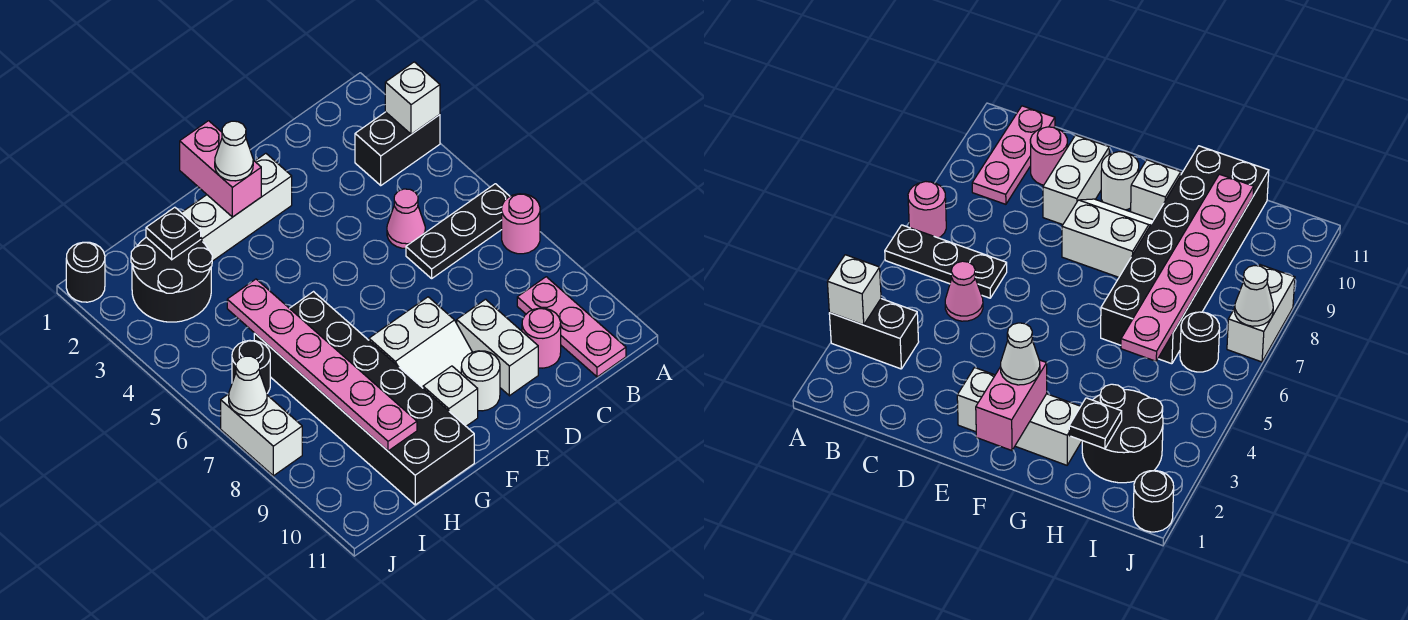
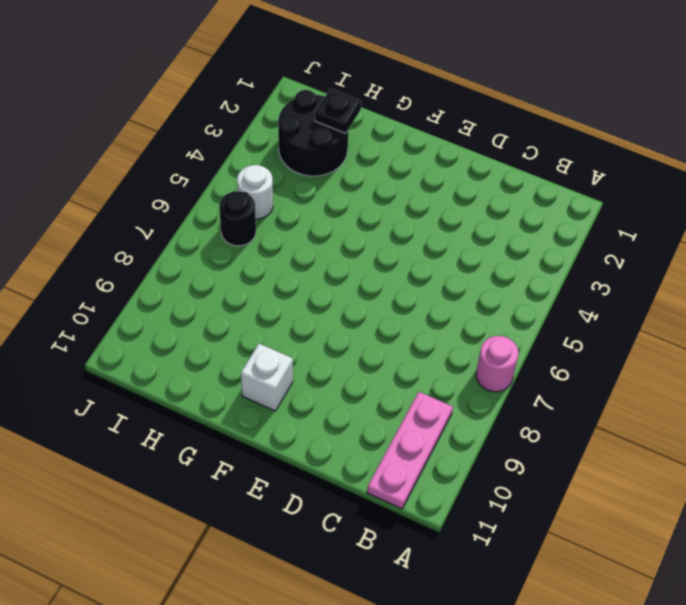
white 1x1 round brick [237,165,273,219] -> white 1x1 round brick moved to [461,351,500,411]
none -> black 1x2 brick [355,112,440,185]
none -> black 1x3 plate [406,184,510,278]
none -> pink 1x1 cone [387,189,425,249]

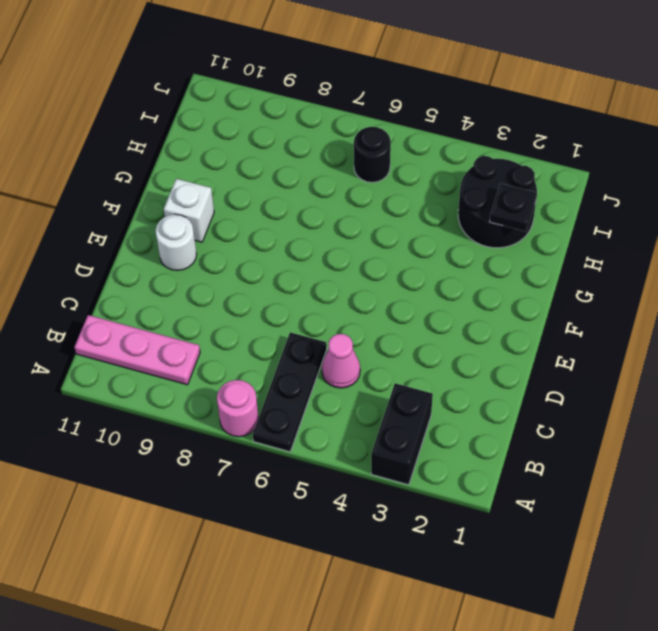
none -> pink 1x1 round brick [522,308,561,368]
none -> white 1x2 brick [457,299,538,396]
none -> white 1x3 brick [181,153,292,261]

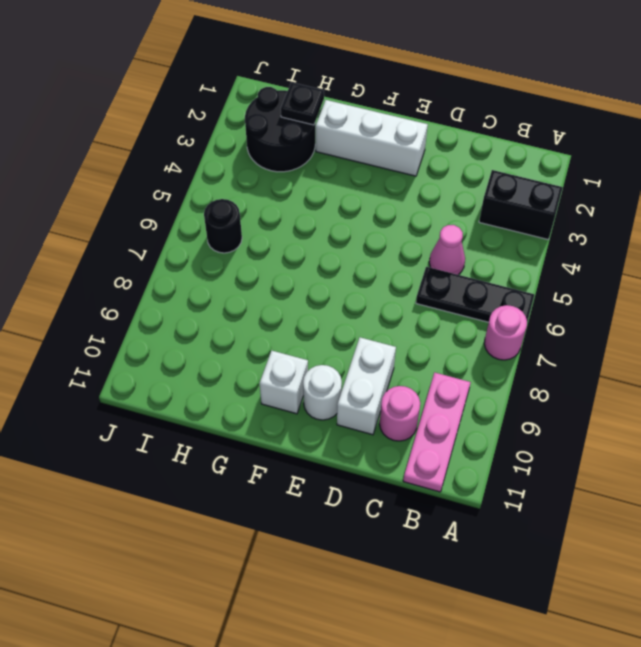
none -> white 2x2 slope [369,297,472,388]
none -> black 2x6 brick [254,292,474,505]
none -> black 1x1 round brick [66,242,105,302]

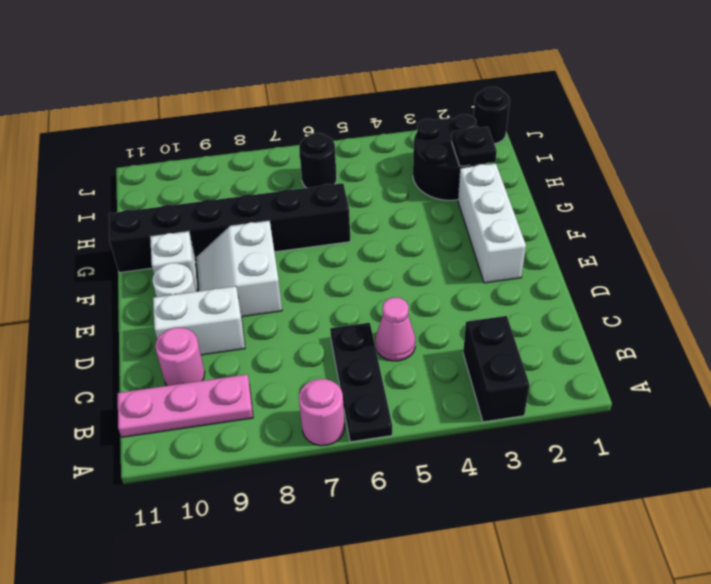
black 1x6 brick [109,183,350,273] -> black 2x6 brick [254,292,474,505]
none -> white 1x2 brick [221,394,302,476]
none -> white 1x1 brick [385,62,440,134]
none -> pink 1x2 brick [180,121,261,217]

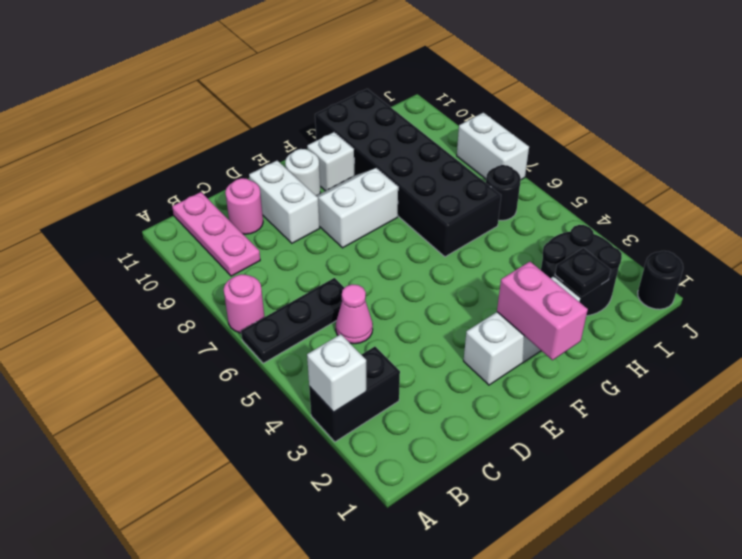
none -> pink 1x6 plate [227,279,417,451]
none -> white 1x1 cone [229,356,267,416]
none -> white 1x1 cone [215,121,253,181]

